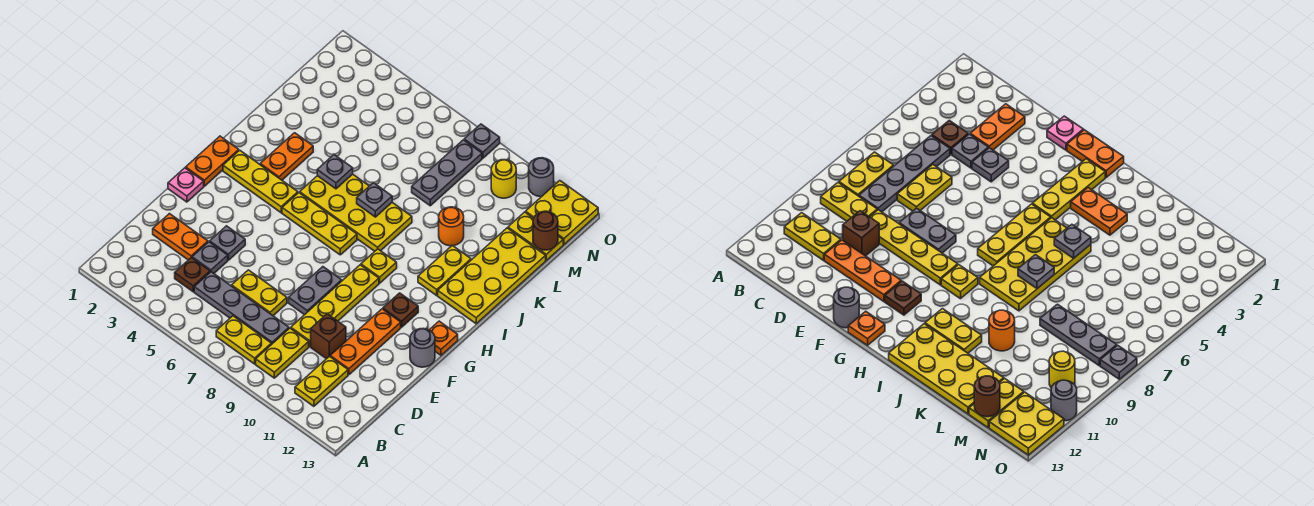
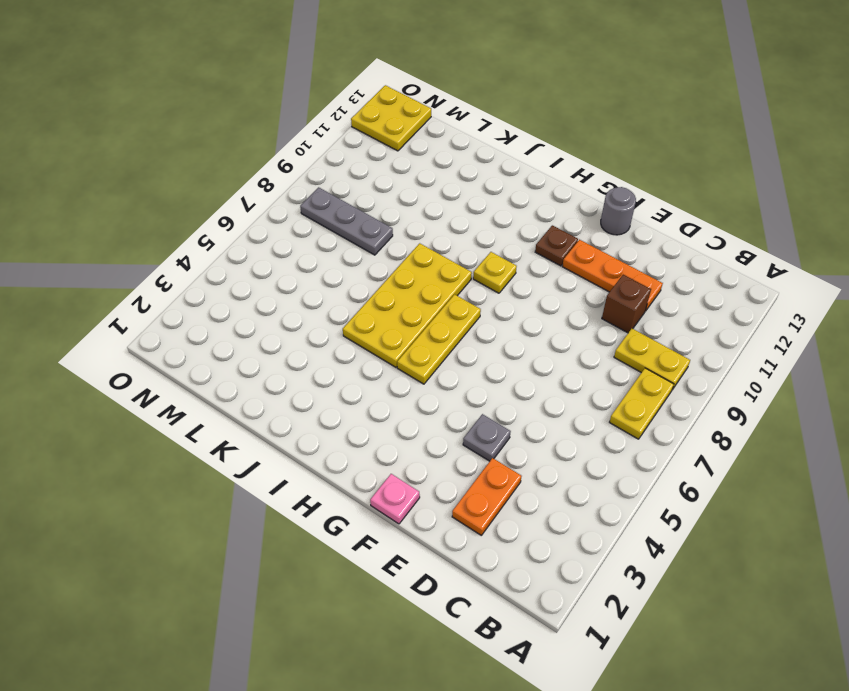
none -> yellow 1x2 plate [295,356,348,406]
none -> brown 1x1 plate [175,258,210,292]
none -> grey 1x4 plate [194,272,289,345]
none -> grey 1x1 plate [192,242,228,273]

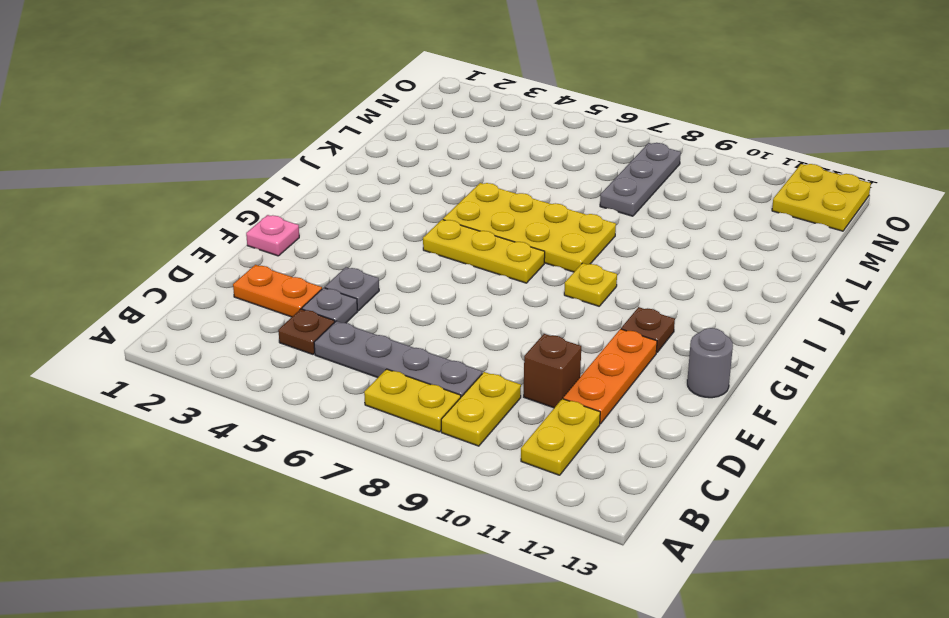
none -> yellow 1x2 plate [232,270,287,315]
none -> yellow 1x4 plate [291,265,379,346]
none -> grey 1x2 plate [289,267,342,315]
none -> orange 1x2 plate [186,136,239,186]

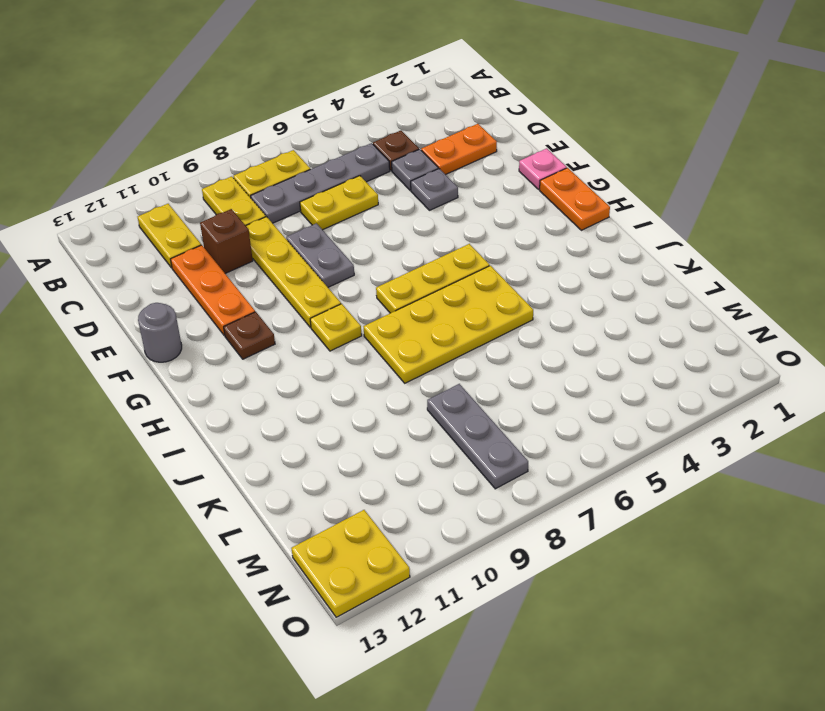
none -> orange 1x1 plate [430,321,458,355]
none -> yellow 1x3 plate [223,150,298,213]
none -> orange 1x2 plate [260,133,313,180]
none -> yellow 1x2 plate [418,245,471,295]

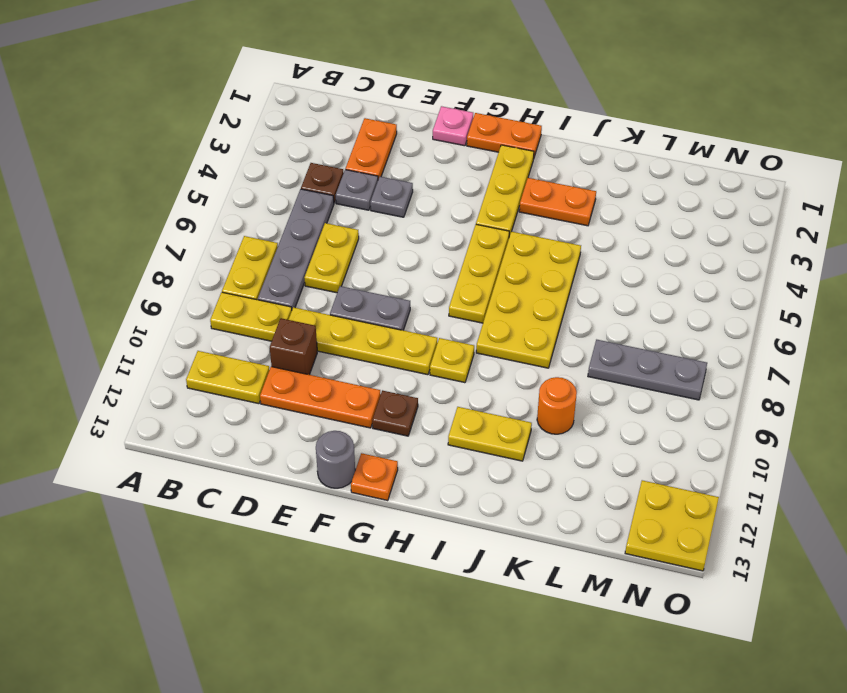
none -> yellow 2x4 plate [438,228,546,324]
none -> yellow 1x2 plate [508,212,563,260]
none -> yellow 1x1 round brick [491,160,516,198]
none -> grey 1x1 plate [464,124,500,158]

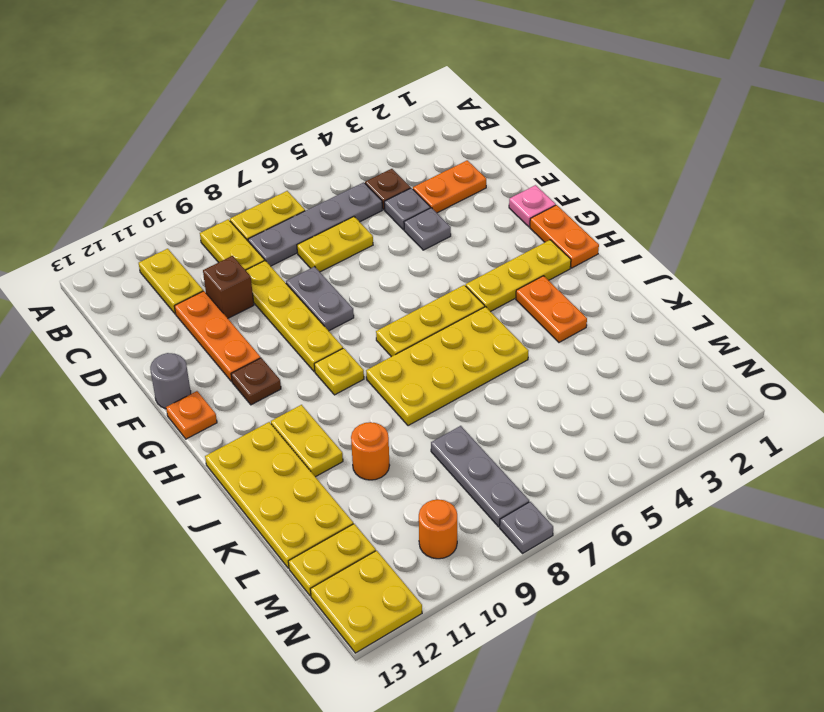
orange 1x1 round brick [419,499,457,559] -> yellow 1x1 round brick [491,160,516,198]
none -> grey 1x1 round brick [529,158,554,197]
none -> grey 1x1 plate [317,155,353,189]
none -> grey 1x1 plate [357,183,392,217]
none -> brown 1x1 round brick [533,211,558,250]

